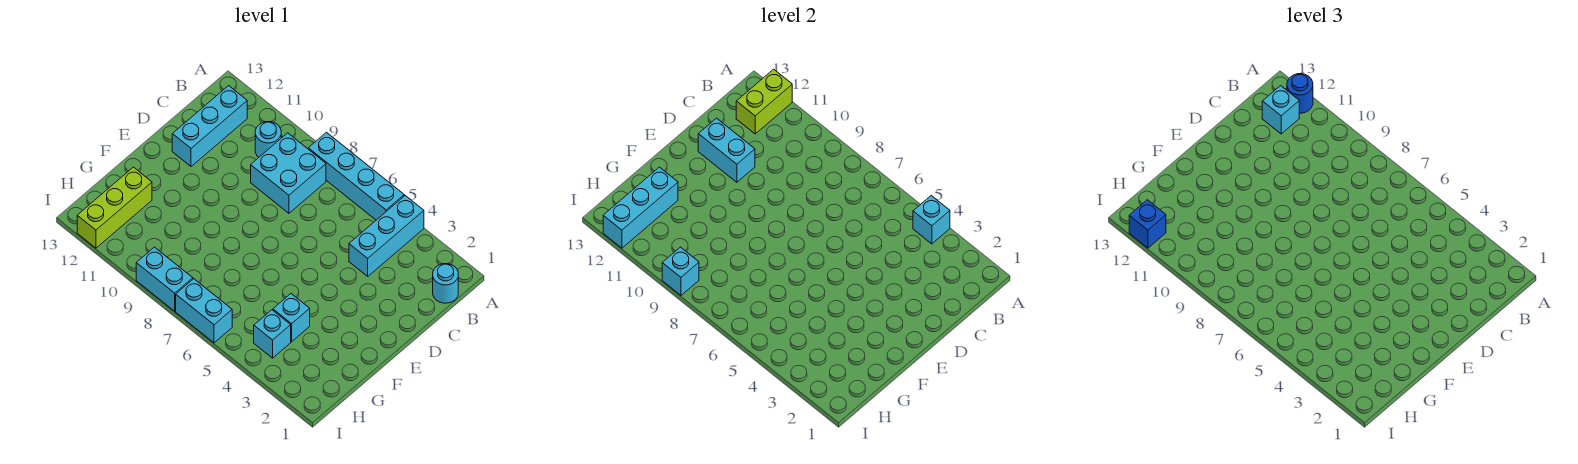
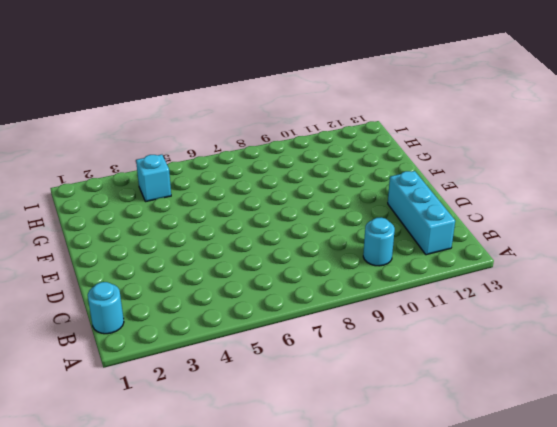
none -> cyan 1x3 brick [349,196,424,276]
none -> cyan 1x4 brick [308,132,404,220]
none -> cyan 2x2 brick [251,133,326,213]

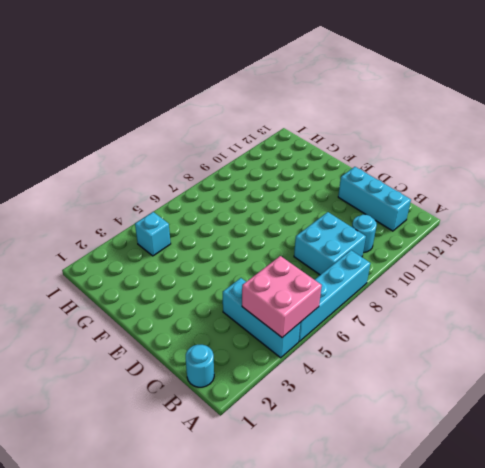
pink 2x2 brick [242,256,322,338] -> cyan 1x1 brick [913,196,950,244]
none -> cyan 1x1 brick [273,294,310,342]
none -> lime 1x3 brick [77,167,152,248]
none -> cyan 1x2 brick [176,279,232,343]

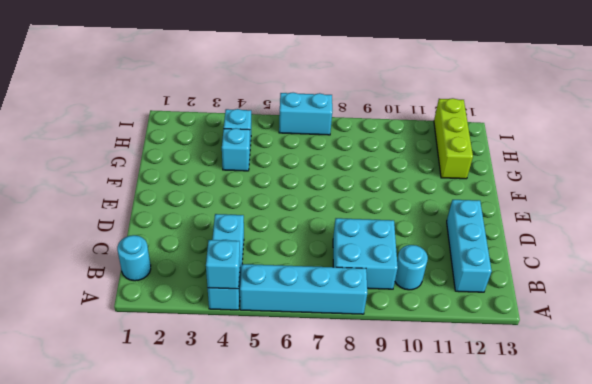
none -> cyan 1x2 brick [136,247,193,311]
none -> lime 1x2 brick [736,69,792,134]
none -> cyan 1x2 brick [698,118,755,182]

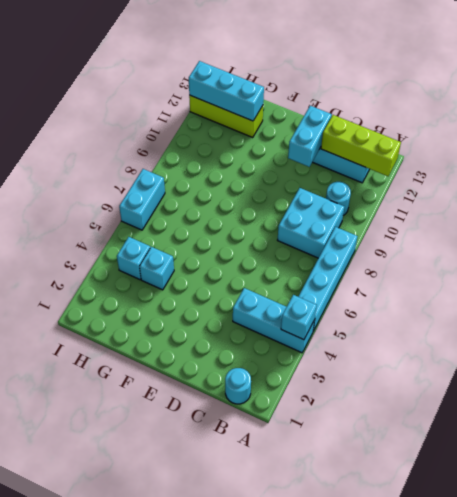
lime 1x3 brick [321,115,401,176] -> lime 1x2 brick [736,69,792,134]
none -> cyan 1x2 brick [136,247,193,311]
none -> cyan 1x1 brick [662,247,699,295]
none -> blue 1x1 round brick [1287,74,1313,113]

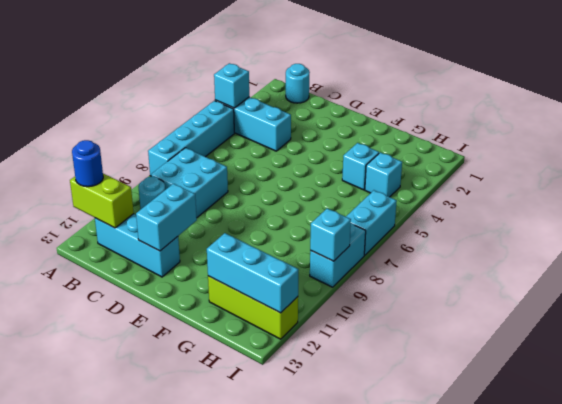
none -> cyan 1x1 brick [1262,86,1299,134]
none -> blue 1x1 brick [1129,200,1166,248]

